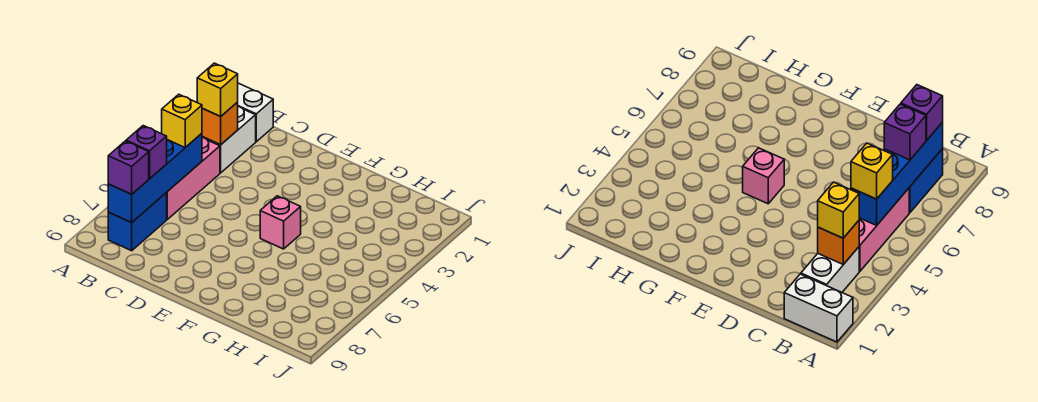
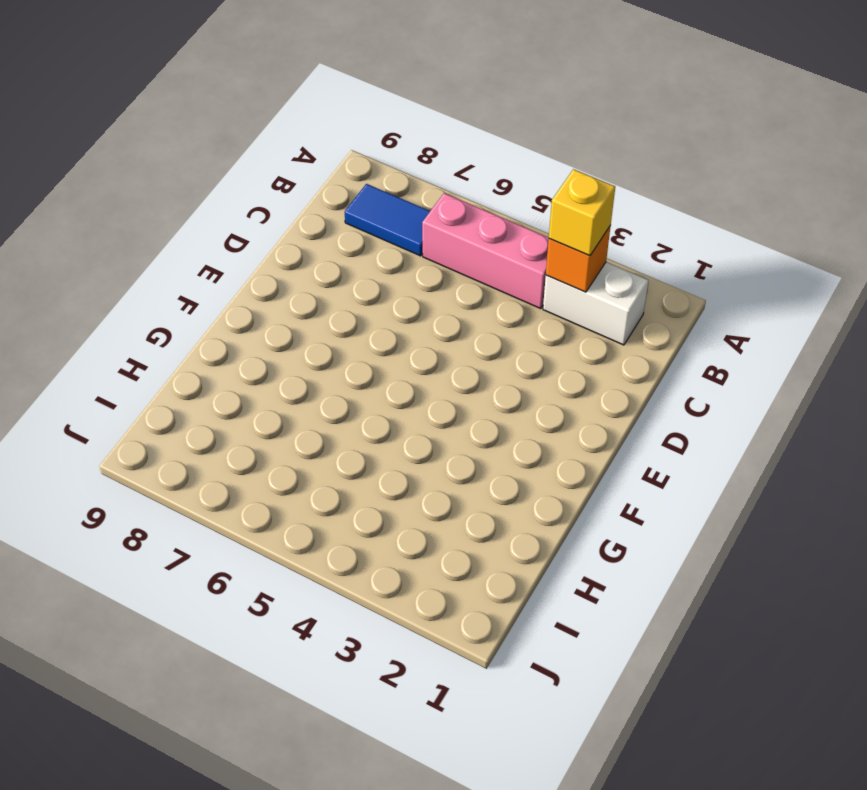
blue 1x2 tile [345,184,430,256] -> blue 1x2 brick [108,193,167,251]
none -> white 1x2 brick [238,83,273,142]
none -> pink 1x1 brick [260,196,301,249]

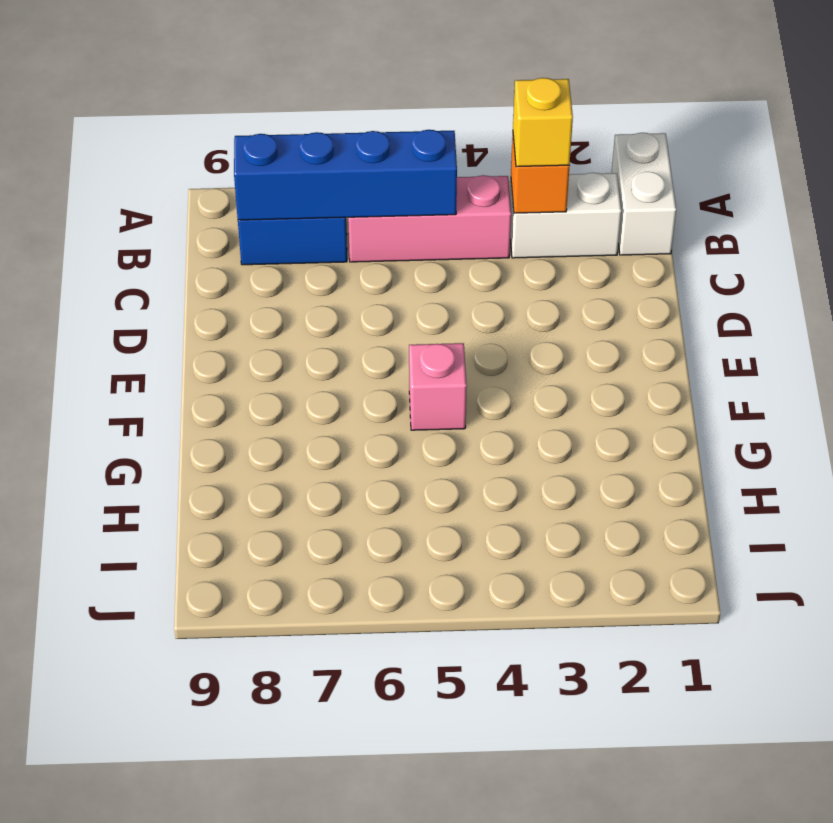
none -> yellow 1x1 brick [162,94,202,147]
none -> purple 1x1 brick [126,126,167,179]

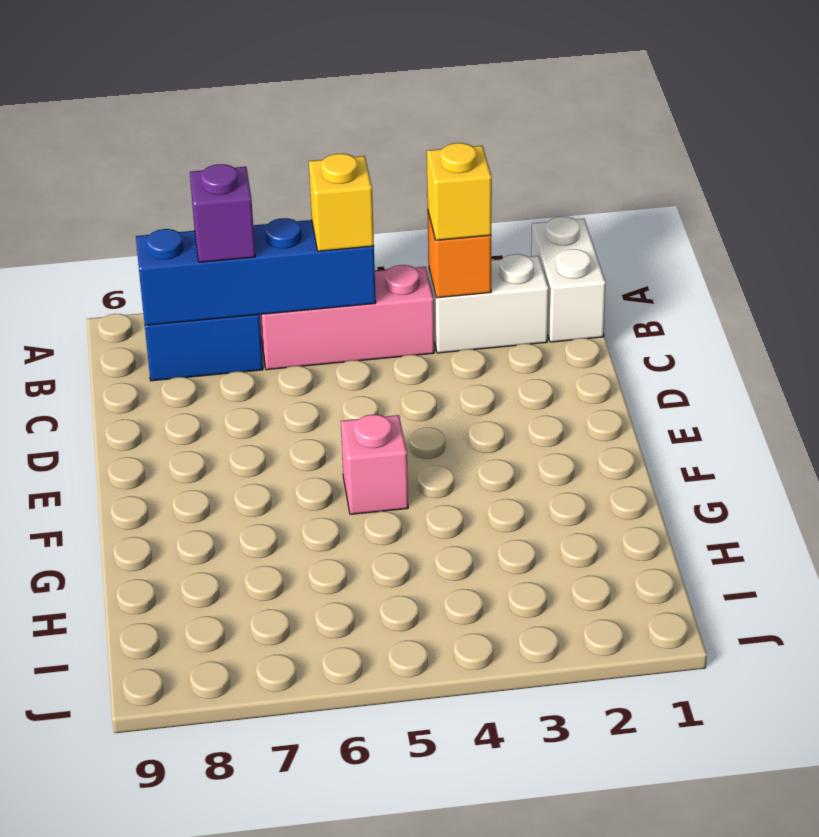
none -> purple 1x1 brick [108,141,149,194]

